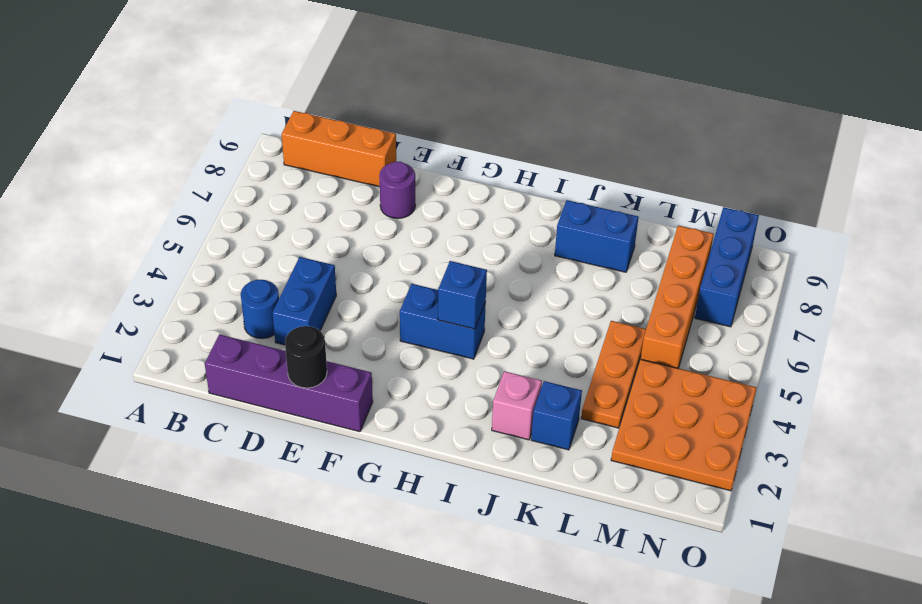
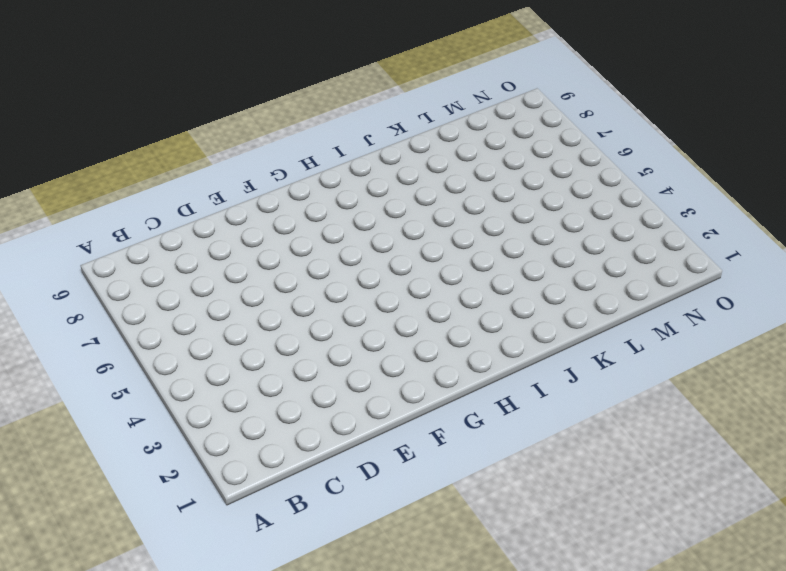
none -> orange 1x3 brick [282,111,396,187]
none -> purple 1x4 brick [205,334,373,432]
none -> blue 1x1 round brick [241,280,279,339]

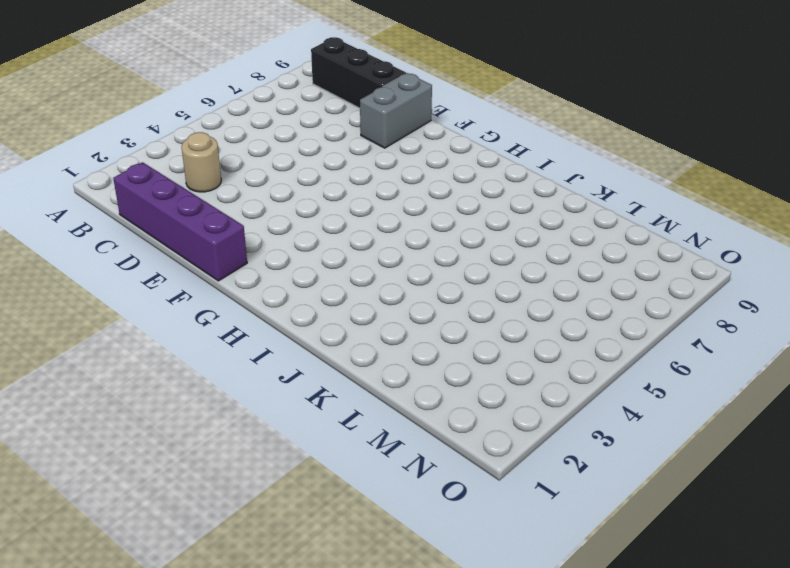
black 1x3 brick [311,37,406,108] -> orange 1x3 brick [282,111,396,187]
tan 1x1 round brick [181,132,221,192] -> blue 1x1 round brick [241,280,279,339]
grey 1x2 brick [360,73,432,148] -> purple 1x1 round brick [379,162,415,219]
none -> blue 1x2 brick [273,257,336,345]
none -> blue 1x2 brick [400,284,486,359]
none -> pink 1x1 brick [492,371,542,440]

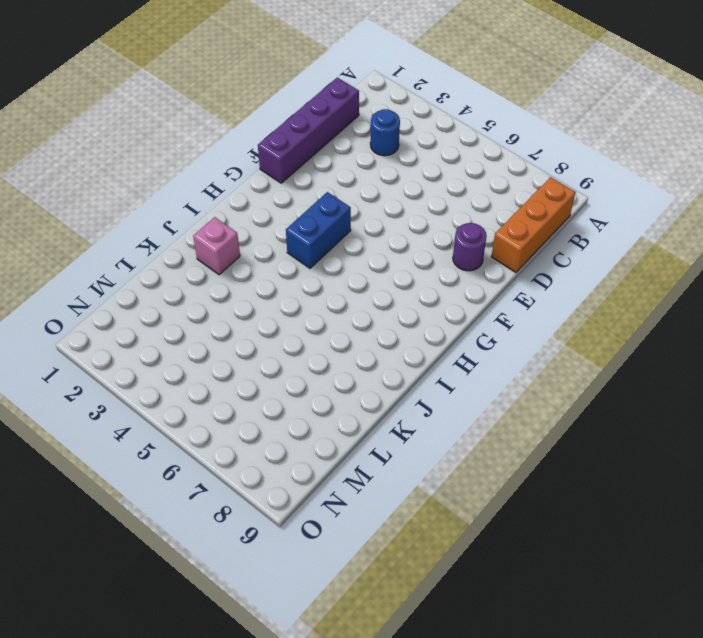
none -> blue 1x2 brick [273,257,336,345]
none -> blue 1x2 brick [555,200,638,272]
none -> blue 1x1 brick [531,381,582,450]

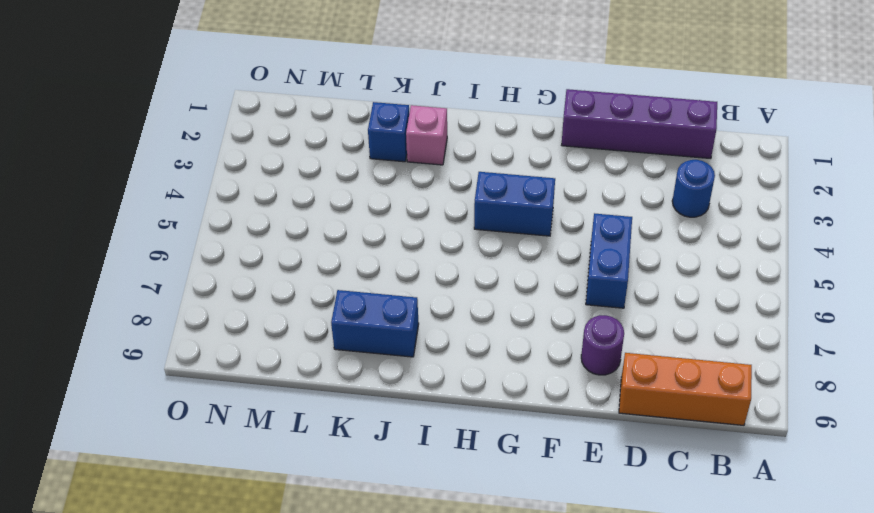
blue 1x2 brick [586,213,632,308] -> blue 1x2 brick moved to [273,257,336,345]
none -> orange 1x3 plate [581,321,646,428]
none -> orange 3x3 plate [611,359,756,491]
none -> orange 1x4 brick [641,225,714,368]

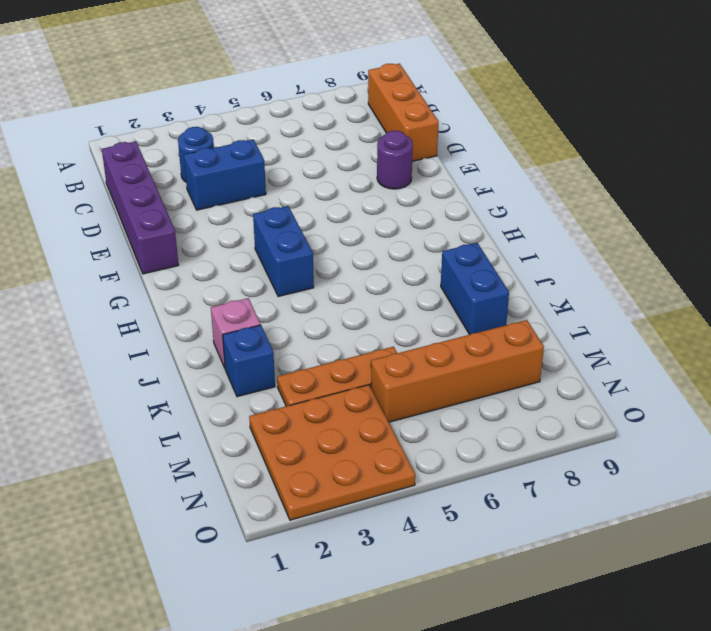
none -> blue 1x3 brick [695,207,759,327]
none -> black 1x1 round brick [285,326,327,388]
none -> blue 1x1 brick [438,261,487,329]

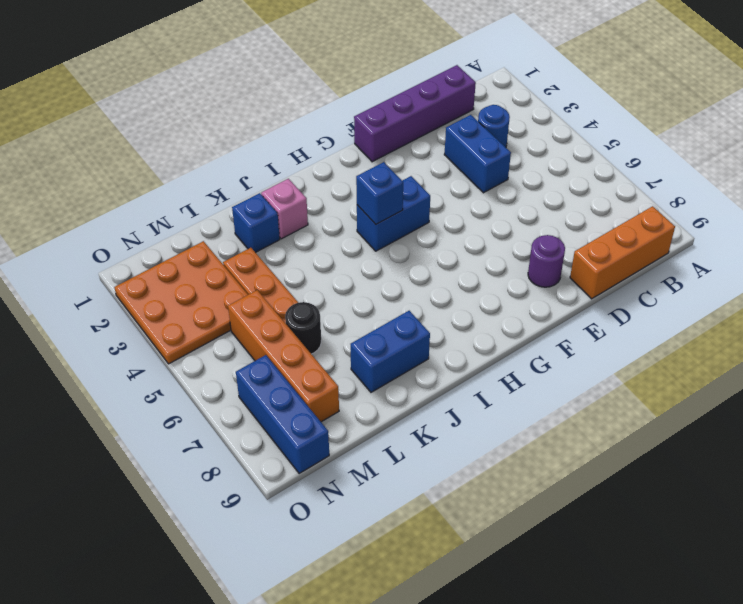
black 1x1 round brick [285,302,321,354] -> black 1x1 round brick moved to [285,326,327,388]

